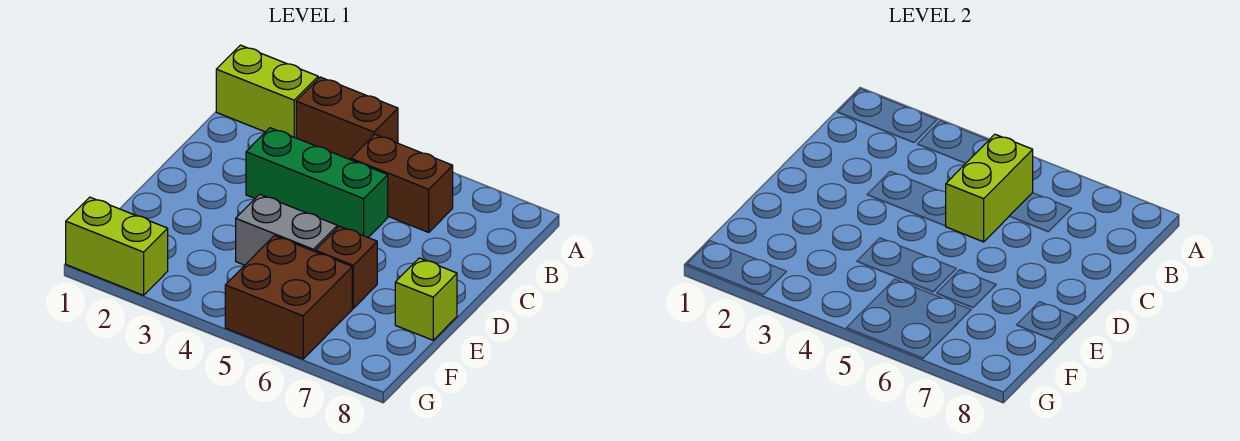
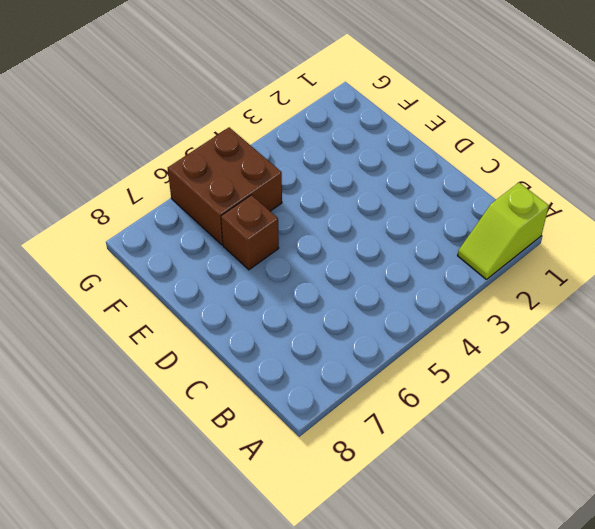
lime 1x2 slope [458,183,549,279] -> lime 1x2 brick [216,45,318,138]
none -> brown 1x2 brick [296,77,398,160]
none -> brown 1x2 brick [351,134,453,232]

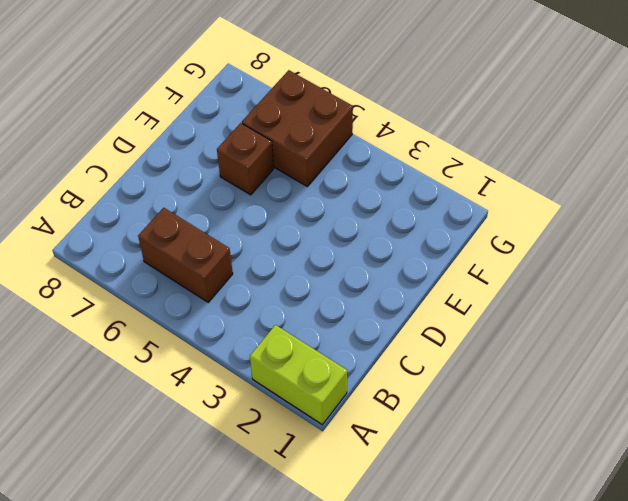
none -> brown 1x2 brick [296,77,398,160]
none -> green 1x3 brick [246,128,388,237]

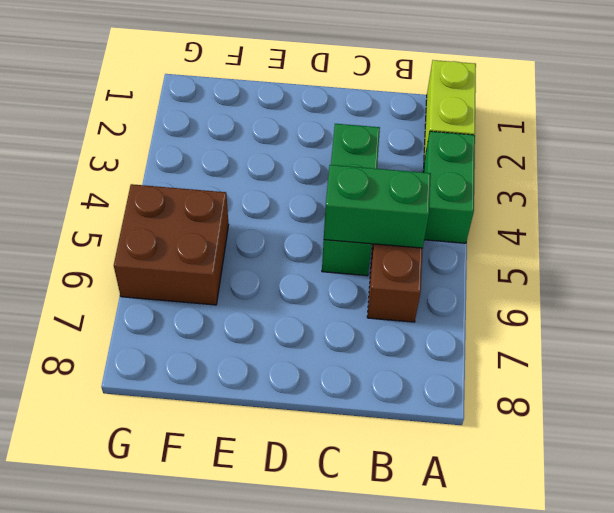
green 1x2 brick [423,131,475,243] -> brown 1x2 brick [296,77,398,160]
green 1x2 brick [324,165,431,248] -> lime 1x2 brick [946,134,1033,242]
none -> grey 1x2 brick [236,194,337,265]
none -> brown 1x1 brick [315,226,377,308]

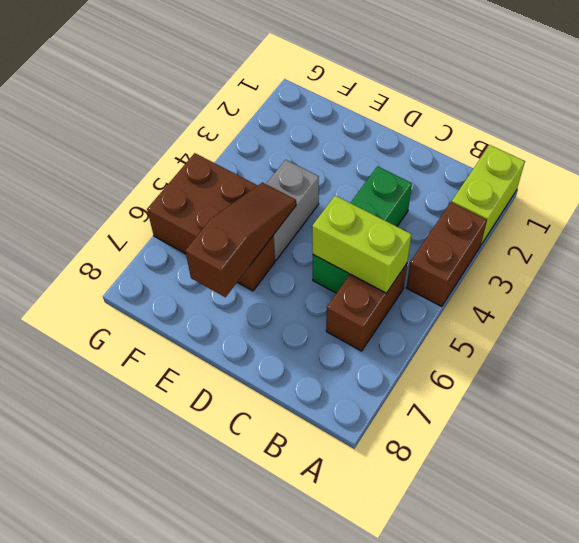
brown 1x3 slope [185,182,296,297] -> none
none -> lime 1x1 brick [395,258,457,340]
none -> lime 1x2 brick [66,197,168,295]

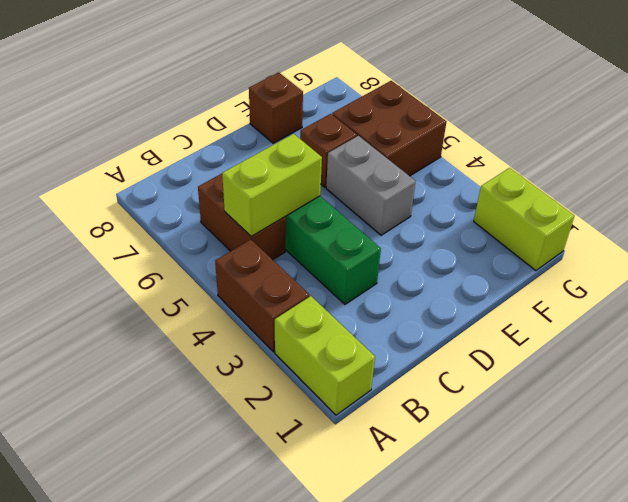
brown 1x1 brick [249,72,303,143] -> lime 1x1 brick [395,258,457,340]

